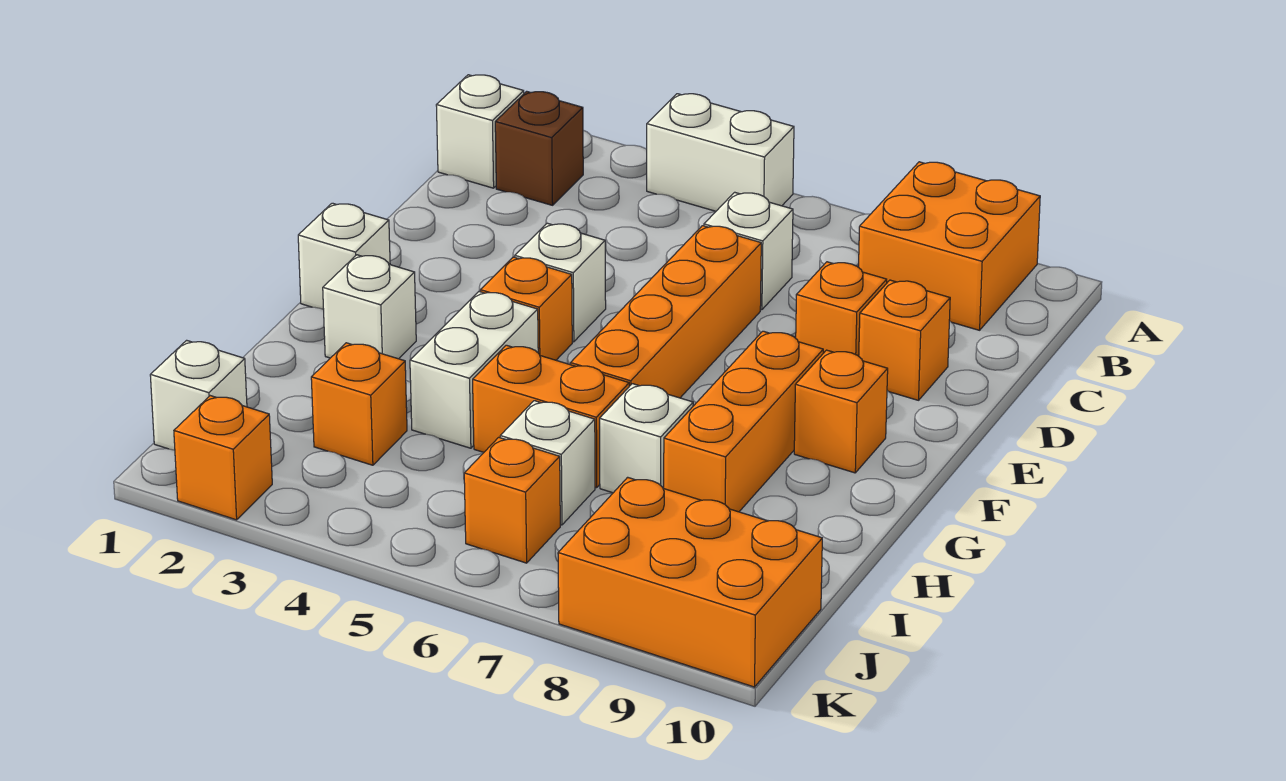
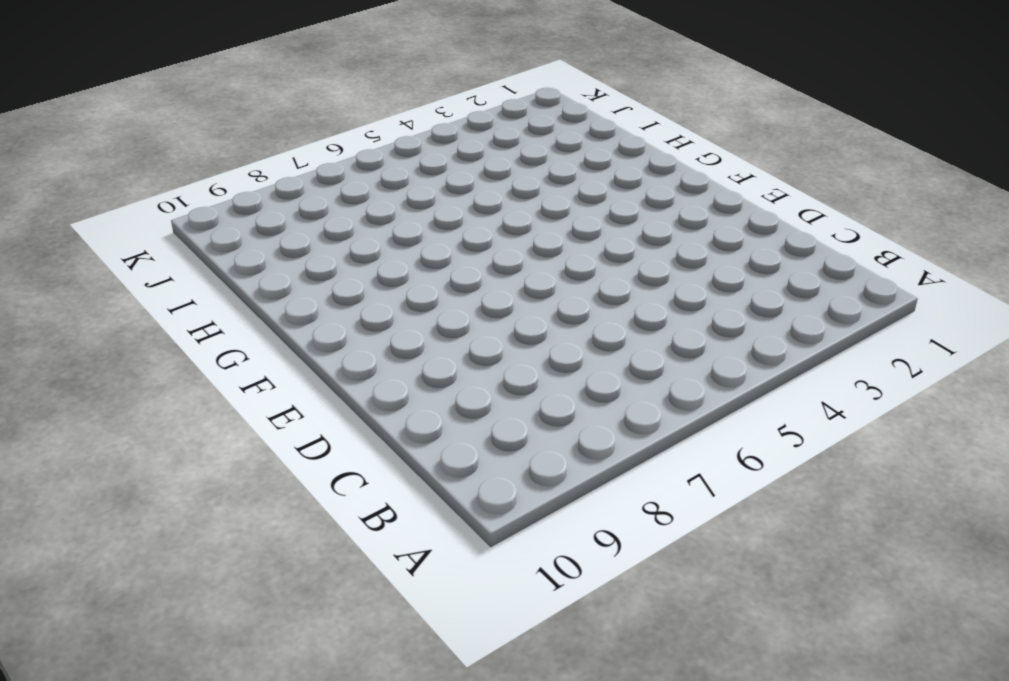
none -> white 1x2 brick [647,94,794,211]
none -> orange 2x2 brick [859,162,1040,330]
none -> white 1x1 brick [436,75,524,188]

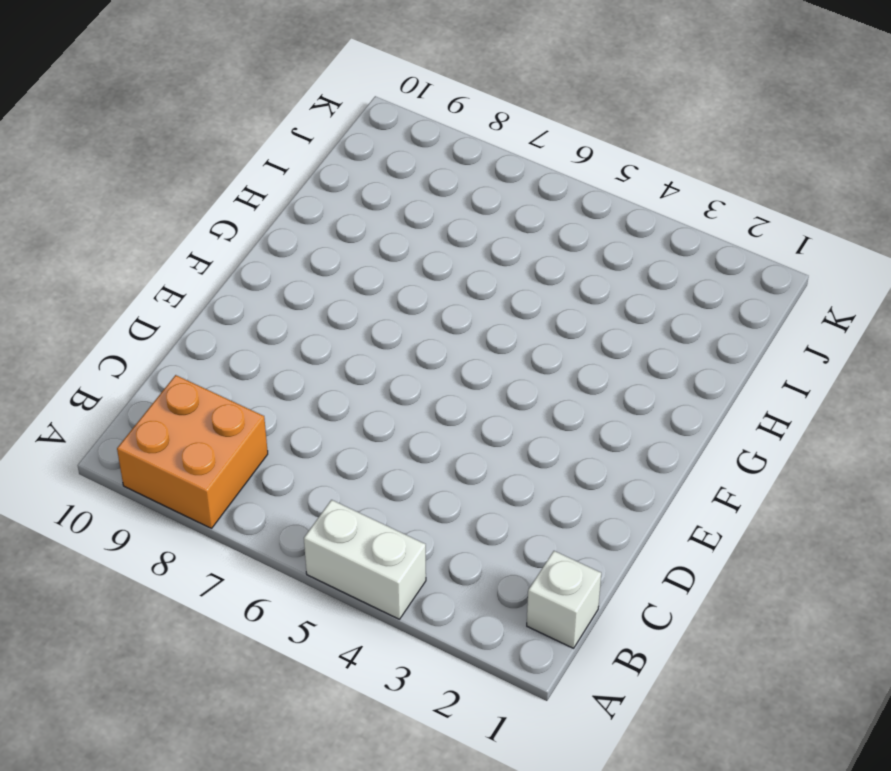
none -> brown 1x1 brick [495,91,583,205]
none -> white 1x1 brick [704,192,793,310]
none -> orange 1x4 brick [571,226,761,398]

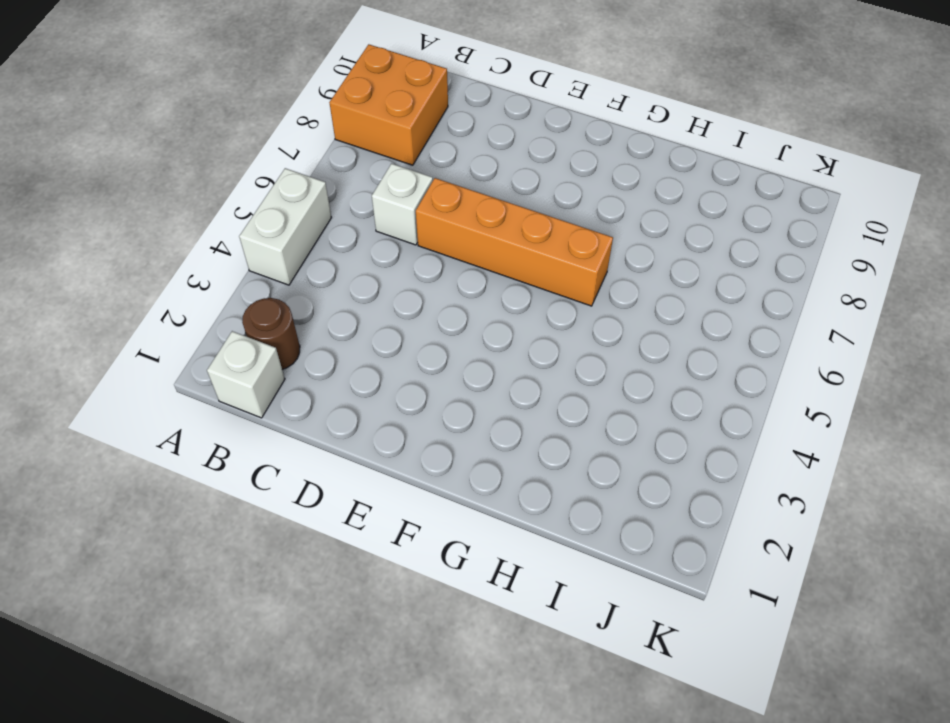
brown 1x1 round brick [242,298,300,369] -> brown 1x1 brick [495,91,583,205]
none -> orange 1x1 brick [796,262,887,356]
none -> orange 1x1 brick [859,280,950,400]
none -> white 1x1 brick [515,223,606,342]

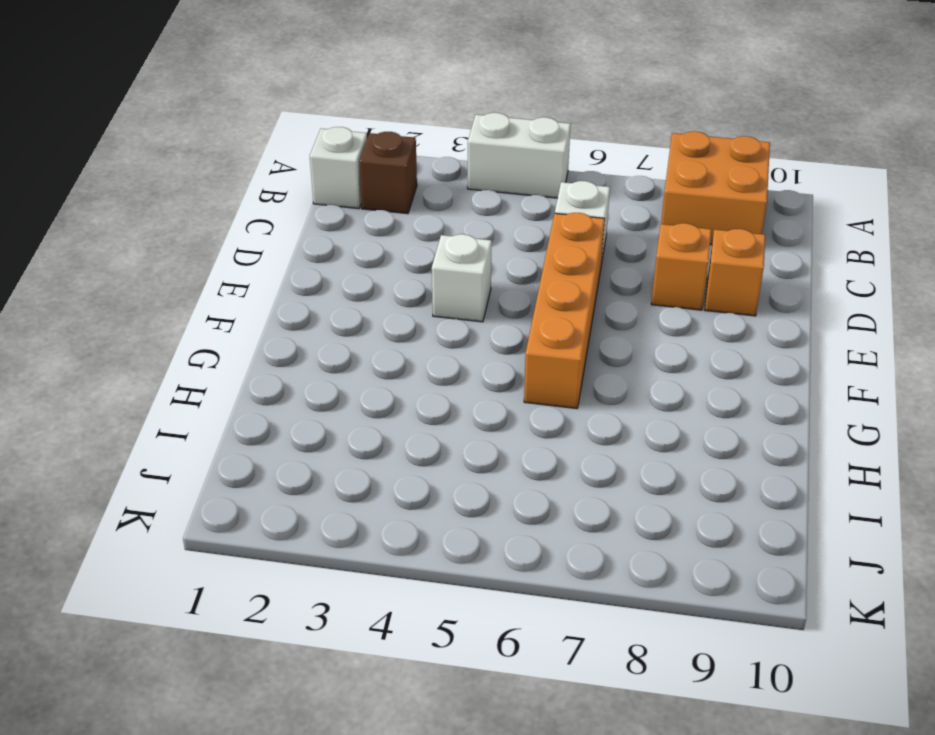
none -> white 1x1 brick [298,203,390,310]
none -> orange 1x1 brick [480,257,572,360]
none -> orange 1x3 brick [664,331,823,512]

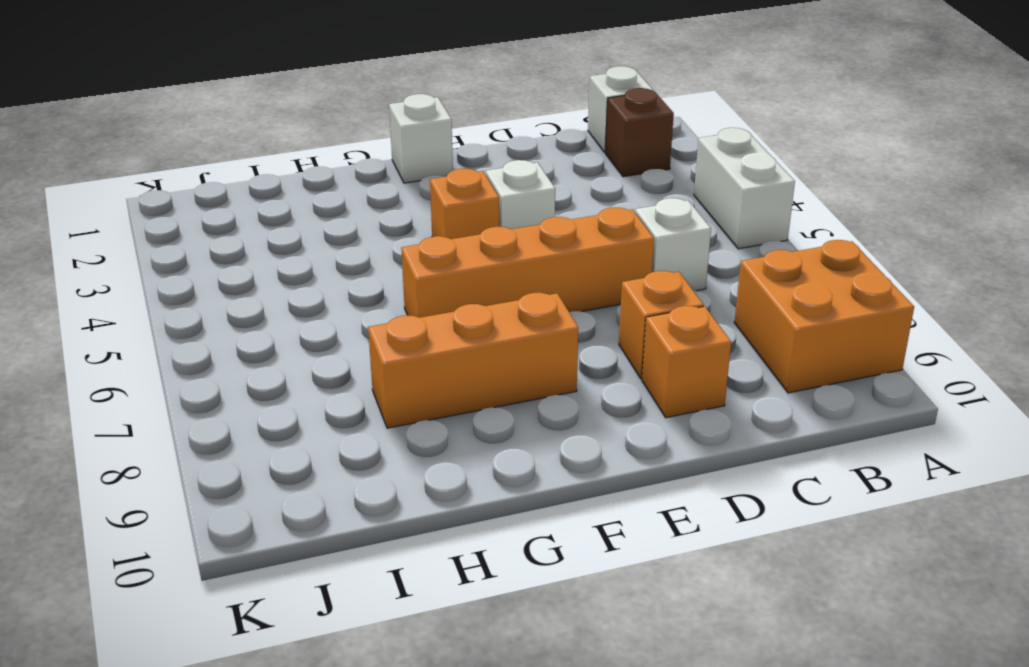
none -> orange 1x1 brick [794,350,888,473]
none -> white 1x1 brick [323,255,416,359]
none -> white 1x2 brick [410,292,538,448]

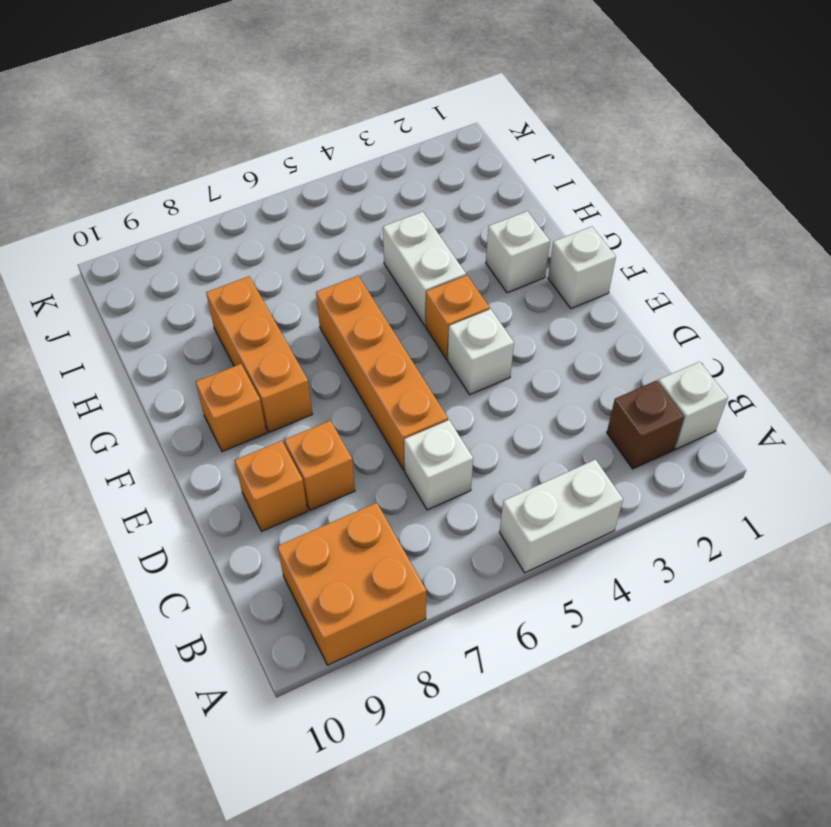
none -> orange 1x2 brick [473,345,629,488]
none -> white 1x1 brick [600,384,693,493]
none -> orange 1x1 brick [311,343,407,465]

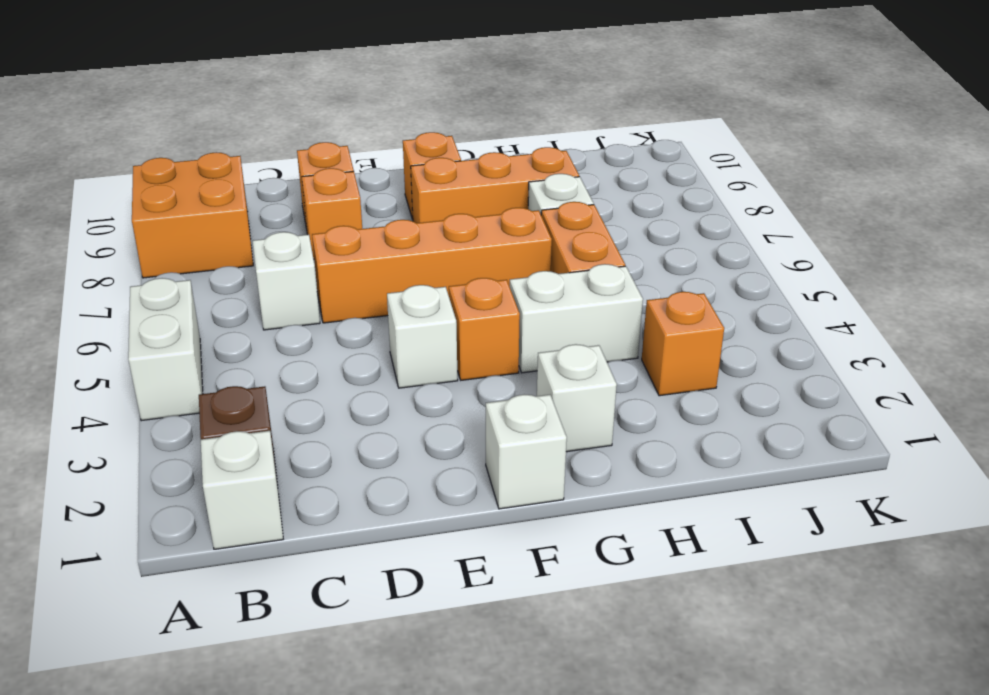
none -> white 1x1 brick [500,401,595,525]
none -> white 1x1 brick [150,340,247,450]
none -> orange 1x1 brick [464,437,560,563]

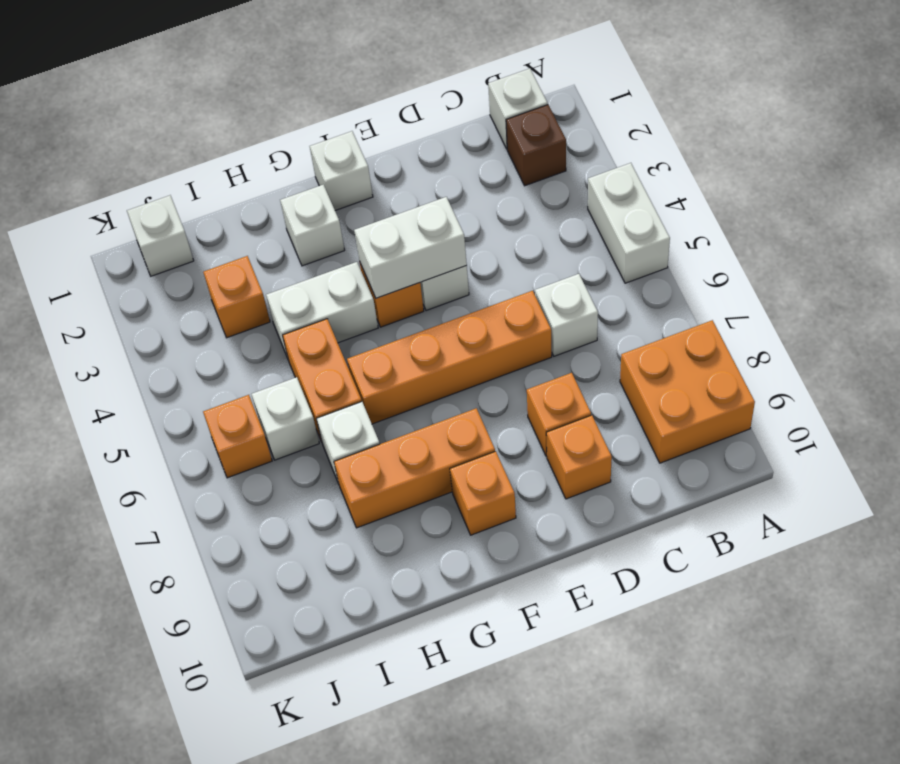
white 1x2 brick [354,197,467,298] -> none
none -> orange 2x3 brick [558,477,822,687]
none -> orange 1x1 brick [174,396,272,520]

